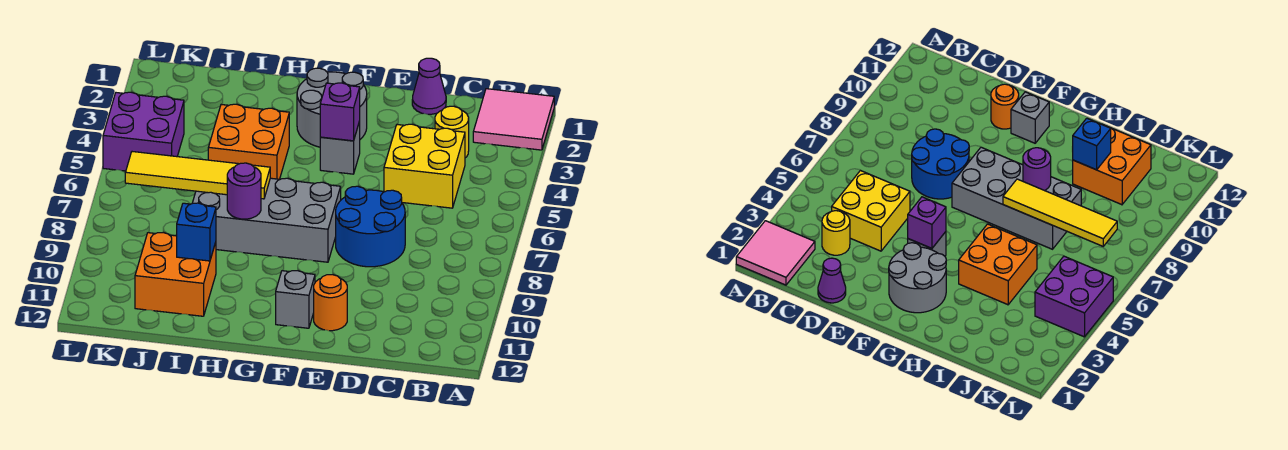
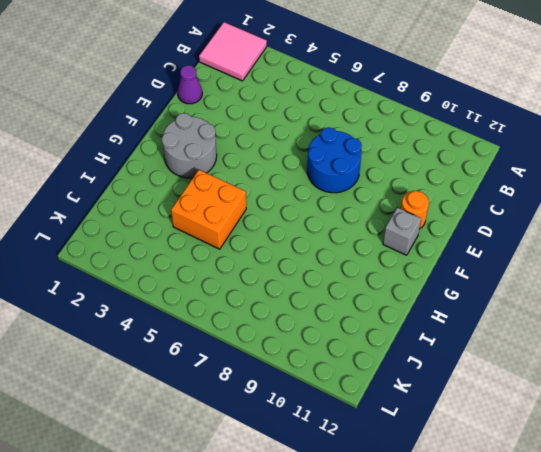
none -> yellow 1x1 round brick [435,106,469,158]
none -> yellow 2x2 brick [384,124,465,208]
none -> grey 1x1 brick [320,121,360,174]

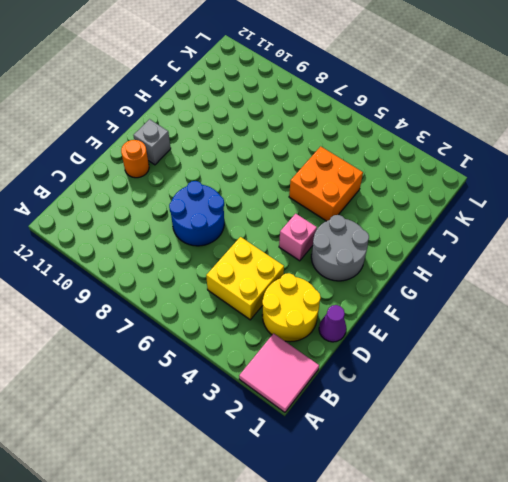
yellow 2x2 round brick [262,273,321,342] -> yellow 1x1 round brick [435,106,469,158]
pink 1x1 brick [279,214,317,261] -> grey 1x1 brick [320,121,360,174]
none -> grey 2x4 brick [193,178,341,262]
none -> orange 2x2 brick [135,233,216,316]
none -> purple 2x2 brick [103,92,184,171]

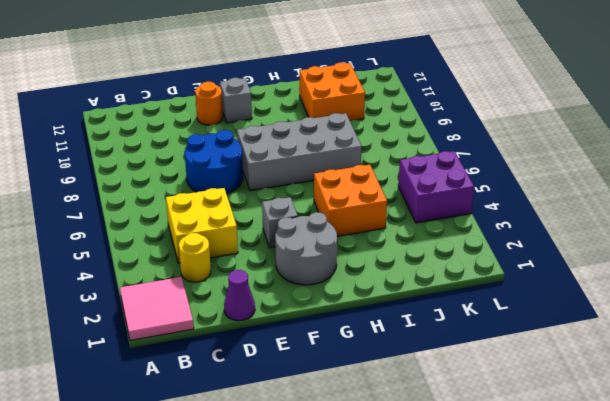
none -> purple 1x1 brick [320,83,360,141]
none -> yellow 1x4 tile [125,152,270,199]
none -> purple 1x1 round brick [227,163,261,219]

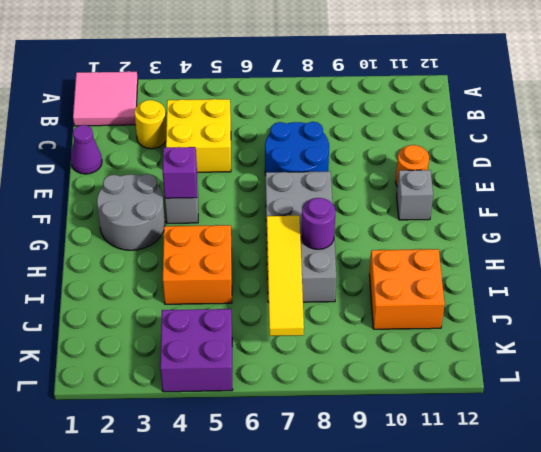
none -> blue 1x1 brick [177,203,216,261]

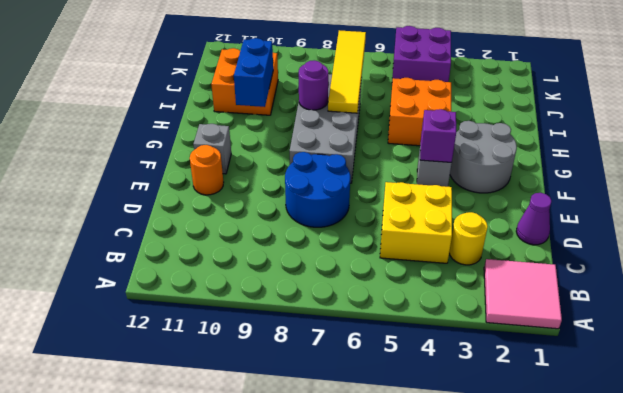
blue 1x2 brick [234,38,273,107] -> blue 1x1 brick [177,203,216,261]

